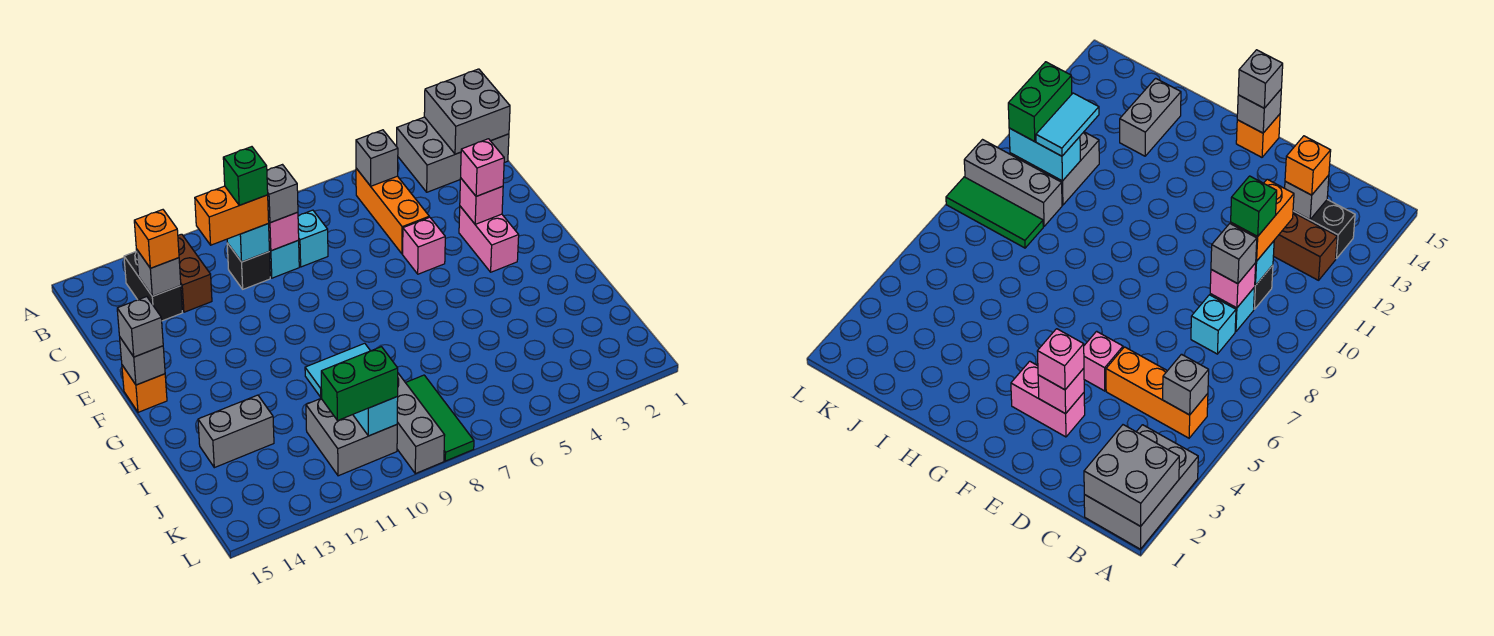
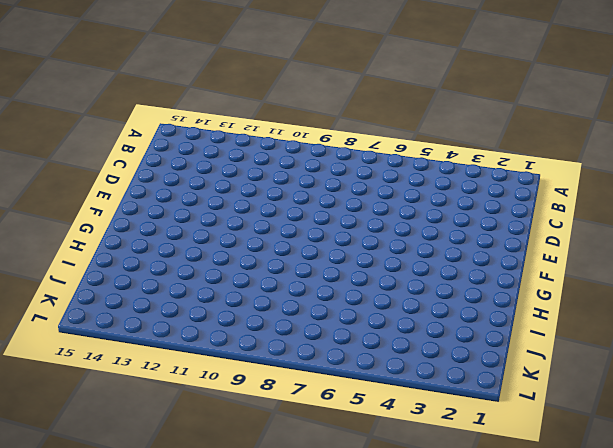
none -> grey 2x3 brick [397,117,509,192]
none -> orange 1x3 brick [356,168,429,254]
none -> brown 1x2 brick [178,234,212,312]
none -> black 1x2 brick [124,251,182,321]

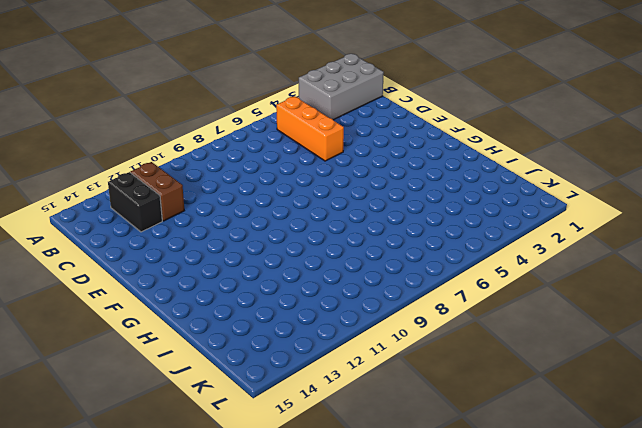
none -> cyan 1x1 brick [298,210,328,267]
none -> cyan 1x1 brick [269,240,299,278]
none -> black 1x1 brick [227,243,270,289]
none -> pink 1x2 brick [459,206,519,272]

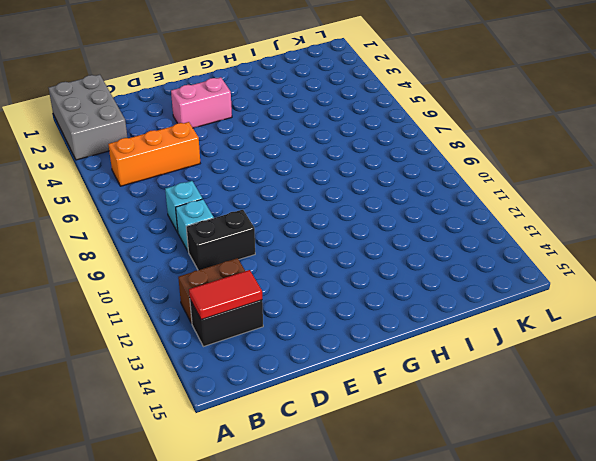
red 1x2 tile [189,270,262,320] -> grey 1x1 brick [136,249,181,296]
black 1x2 brick [186,210,255,270] -> black 1x1 brick [227,243,270,289]
none -> pink 1x1 brick [403,217,445,274]
none -> orange 1x1 brick [122,365,167,412]
none -> grey 1x2 brick [198,395,274,468]
none -> green 1x3 tile [406,375,474,461]

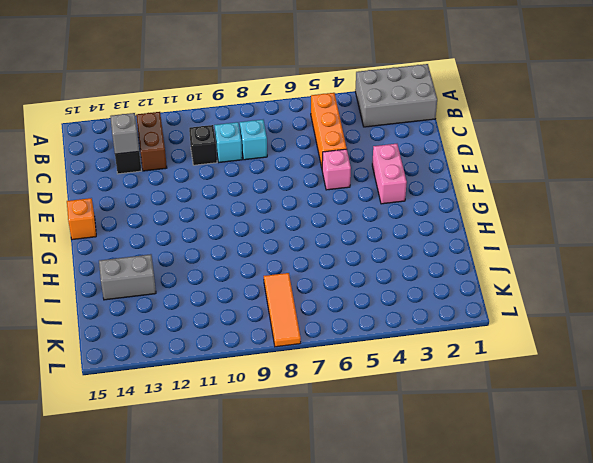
orange 1x3 tile [264,273,301,347] -> green 1x3 tile [406,375,474,461]
none -> grey 1x3 brick [397,373,445,474]
none -> grey 2x2 brick [306,398,397,476]
none -> grey 2x2 brick [424,69,510,154]
none -> grey 1x1 brick [356,130,398,186]

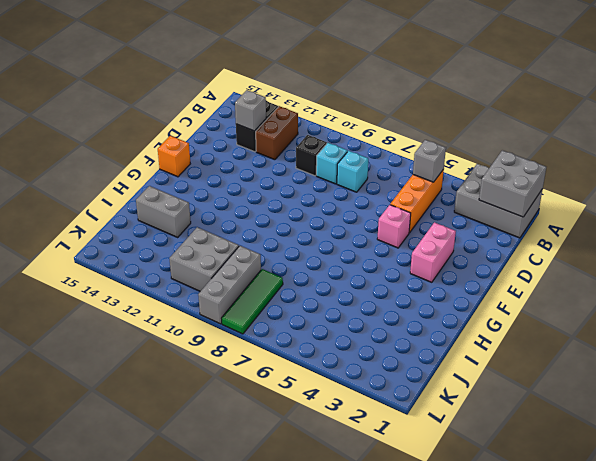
none -> pink 1x1 brick [268,212,299,251]
none -> cyan 1x1 brick [227,224,269,262]
none -> pink 1x1 brick [460,178,503,224]
none -> grey 1x1 brick [120,338,165,385]

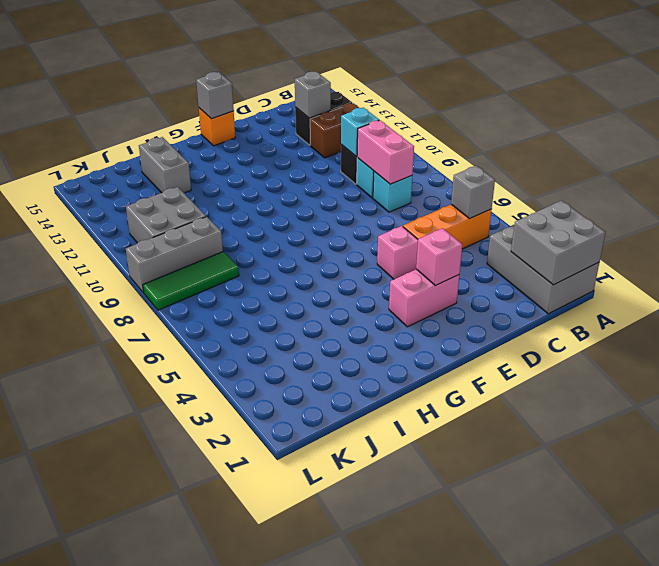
pink 1x2 brick [357,120,414,184] -> pink 1x1 brick [268,212,299,251]
none -> cyan 1x2 brick [353,397,398,436]
none -> grey 1x1 brick [267,165,298,223]
none -> orange 1x2 brick [195,186,269,245]
none -> orange 1x1 brick [134,210,179,268]

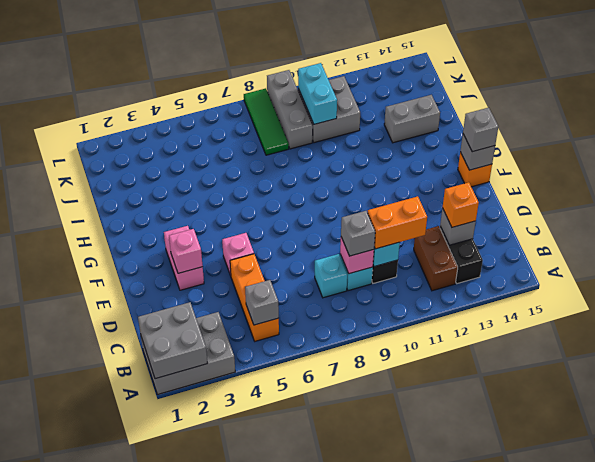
none -> pink 1x1 brick [461,139,504,196]
none -> cyan 1x2 tile [305,343,370,398]
none -> green 1x2 brick [321,347,398,421]
none -> green 1x1 brick [223,147,268,205]

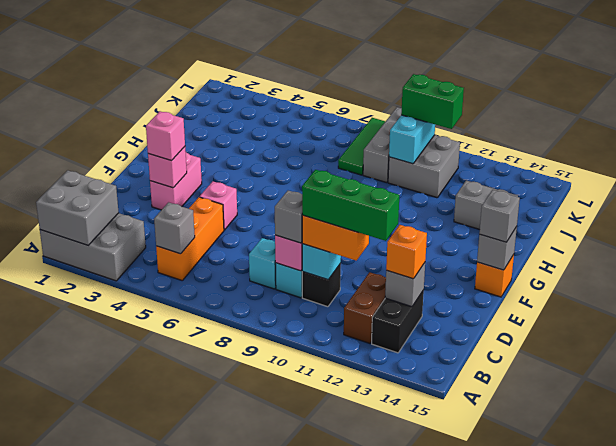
green 1x3 brick [302,170,399,241] -> green 1x1 brick [223,147,268,205]
none -> cyan 1x2 tile [305,343,370,398]

